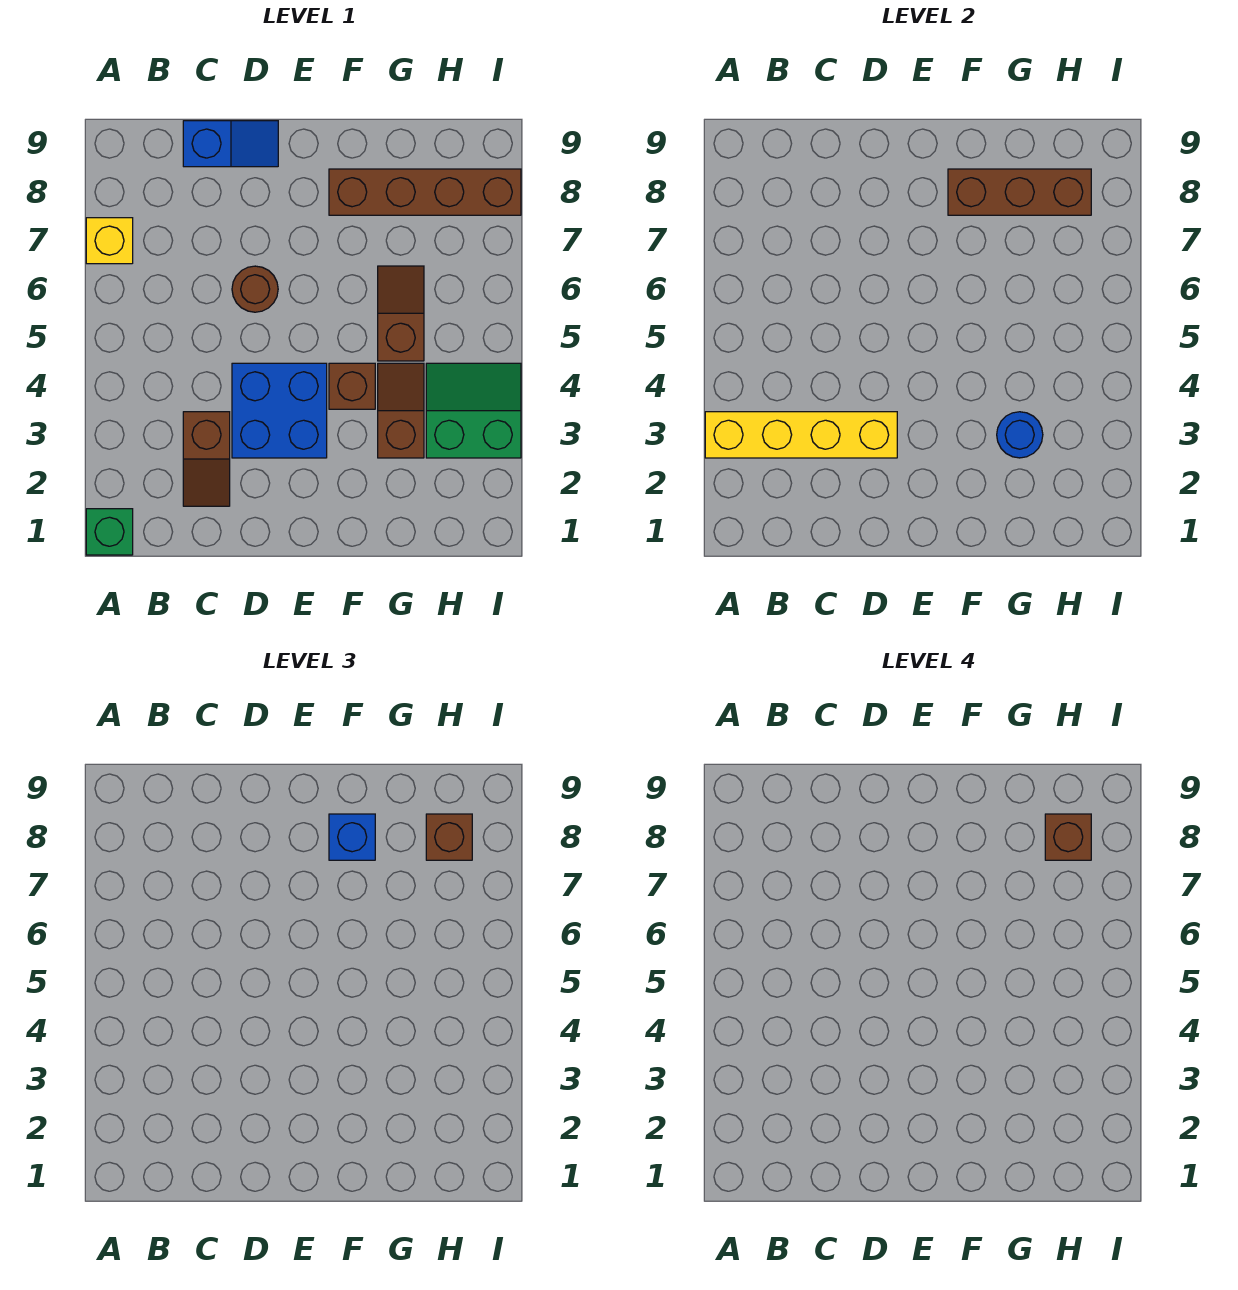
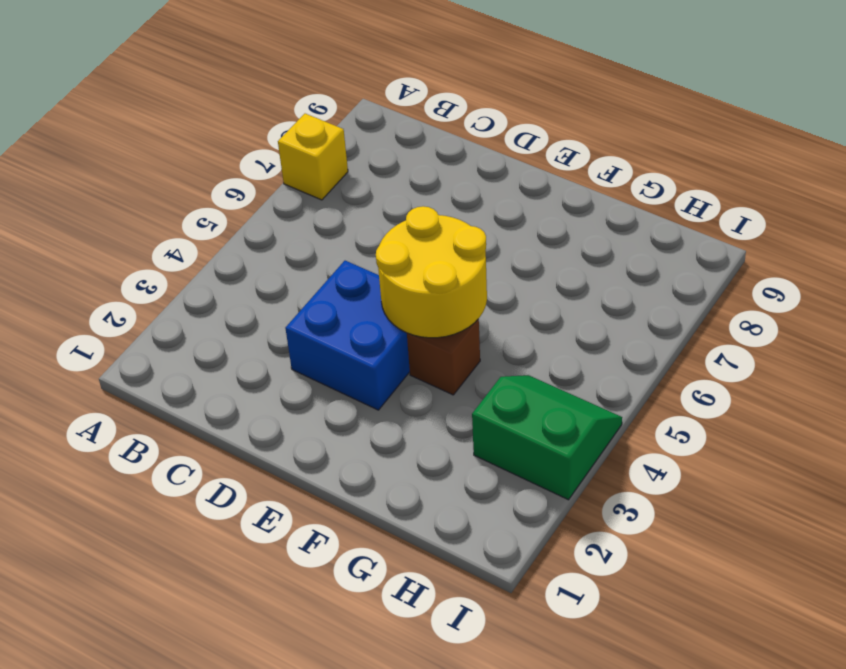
yellow 2x2 round brick [376,206,487,338] -> none
none -> green 1x1 brick [86,509,133,555]
none -> brown 1x2 slope [183,412,230,506]
none -> blue 1x2 slope [183,121,278,167]

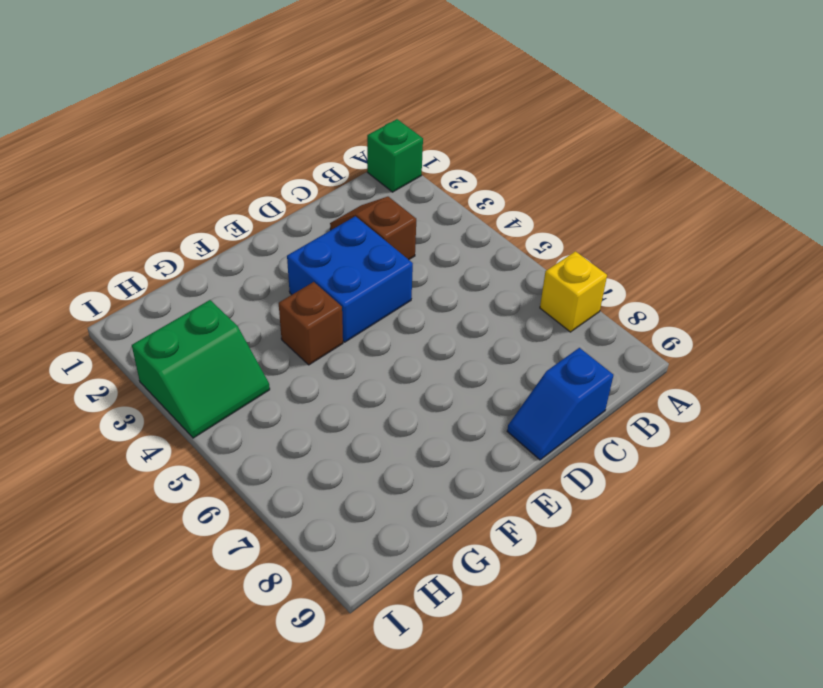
none -> brown 1x1 round brick [232,266,278,312]
none -> brown 1x4 brick [329,169,521,215]
none -> brown 1x2 slope [378,363,424,458]

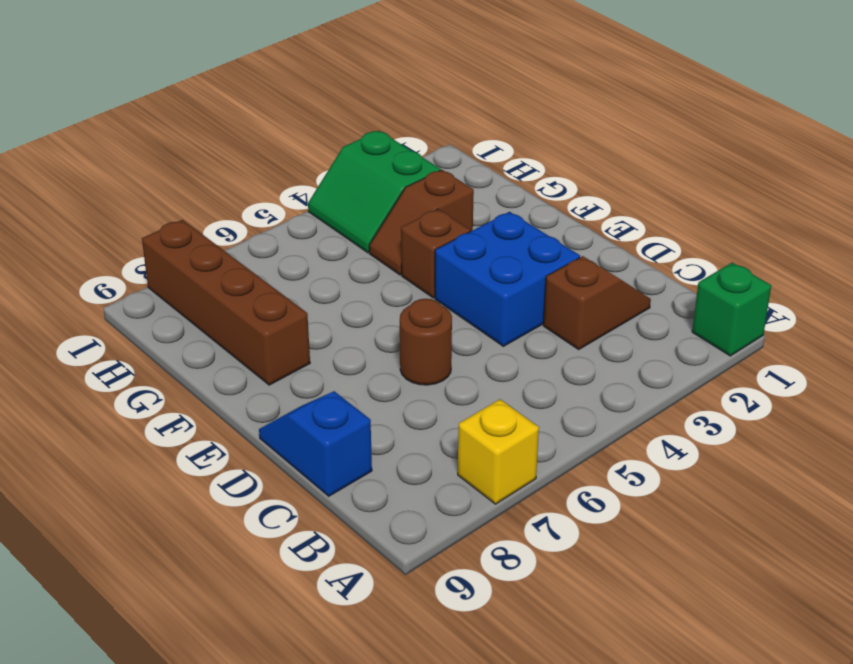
none -> brown 1x2 slope [378,266,424,361]
none -> yellow 1x4 brick [705,412,897,458]
none -> brown 1x3 brick [948,169,1091,215]

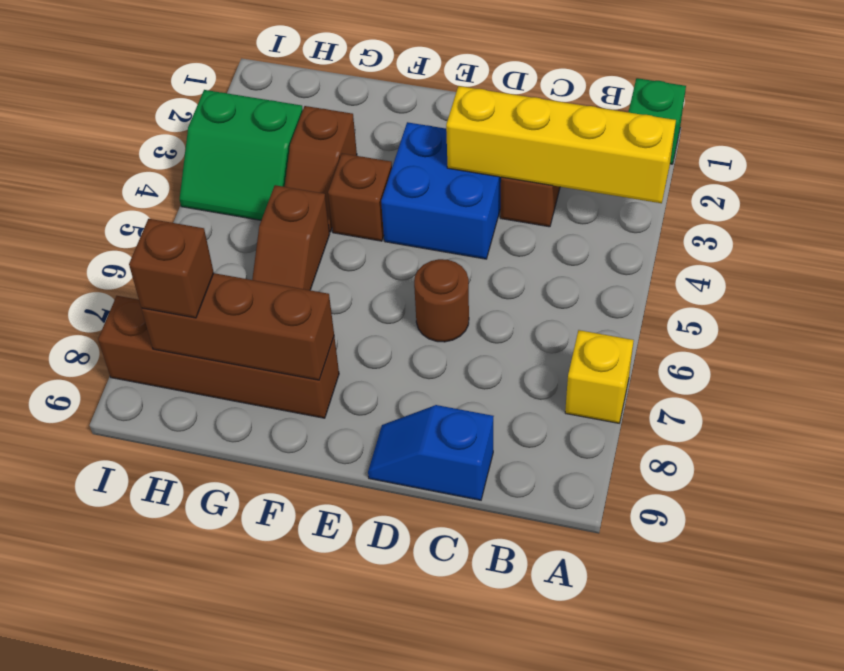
none -> blue 1x1 round brick [997,412,1043,458]
none -> blue 1x1 brick [329,814,375,860]
none -> brown 1x1 brick [1045,814,1091,860]

